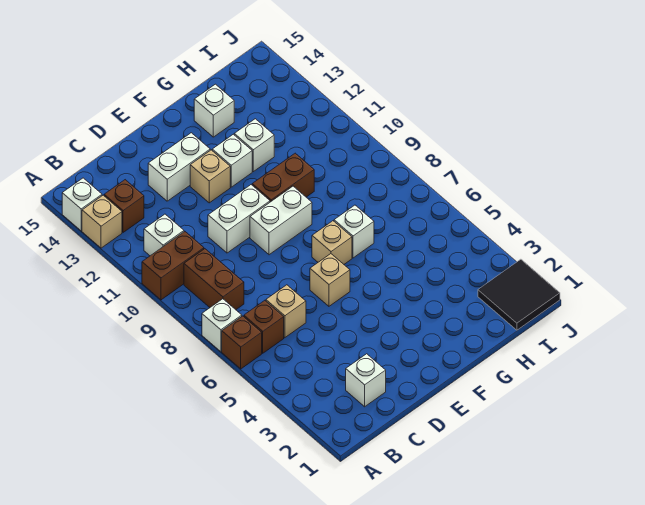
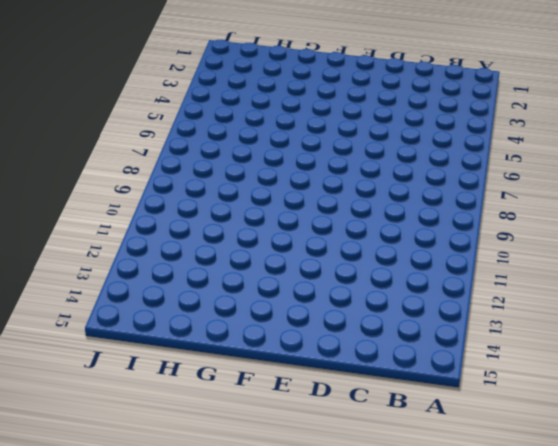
none -> brown 1x1 brick [222,316,262,369]
none -> white 1x1 brick [202,299,242,352]
none -> brown 1x2 brick [142,232,204,300]

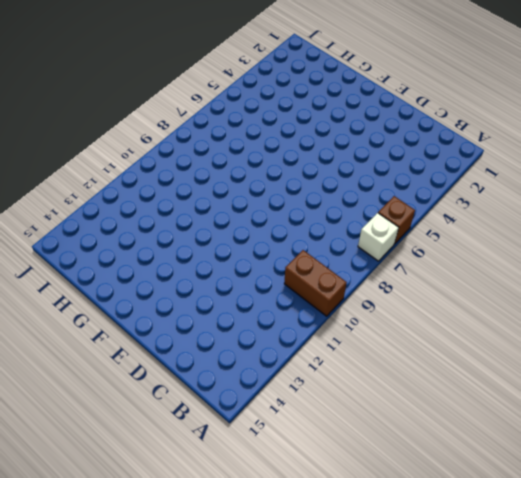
none -> tan 1x1 brick [82,195,122,248]
none -> white 1x1 brick [62,178,102,231]
none -> brown 1x1 brick [244,300,284,353]

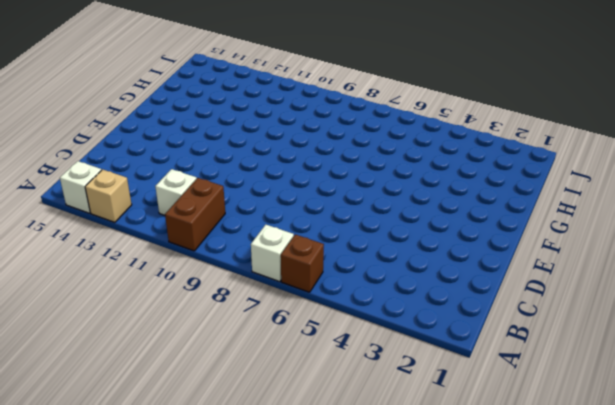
none -> brown 1x1 brick [244,300,284,353]
none -> brown 1x2 brick [184,249,244,310]
none -> brown 1x1 brick [104,180,144,232]

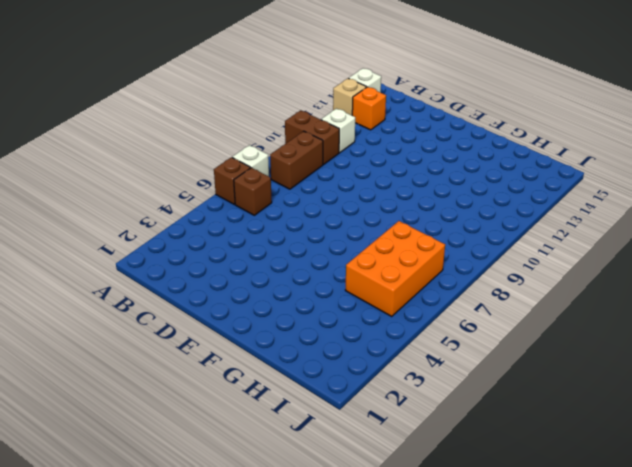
orange 1x1 brick [352,87,386,130] -> brown 1x1 brick [104,180,144,232]
orange 2x3 brick [345,221,445,316] -> none
none -> white 1x1 brick [346,354,386,407]
none -> tan 1x1 brick [266,285,306,338]
none -> white 1x2 brick [208,185,270,253]

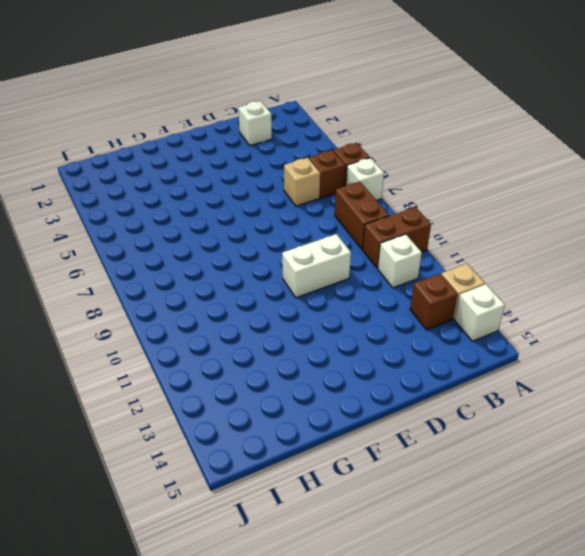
none -> white 1x2 brick [148,133,210,201]
none -> tan 1x1 brick [310,254,350,306]
none -> white 1x2 brick [250,186,312,255]

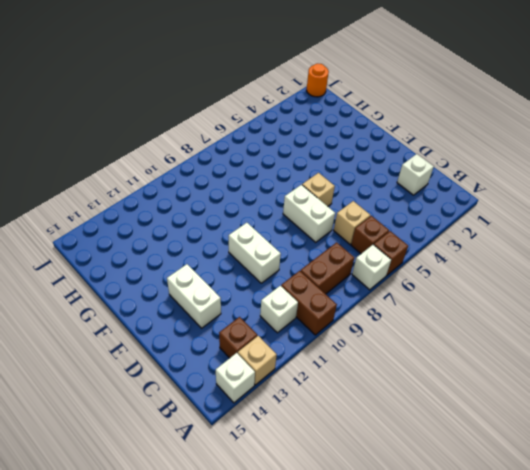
white 1x2 brick [283,185,335,242] -> white 1x2 brick moved to [250,186,312,255]
orange 1x1 round brick [307,63,329,97] -> black 2x2 tile [478,259,560,330]
none -> tan 1x1 brick [190,150,230,203]
none -> tan 1x1 brick [312,221,352,264]
none -> brown 1x2 brick [252,153,314,202]

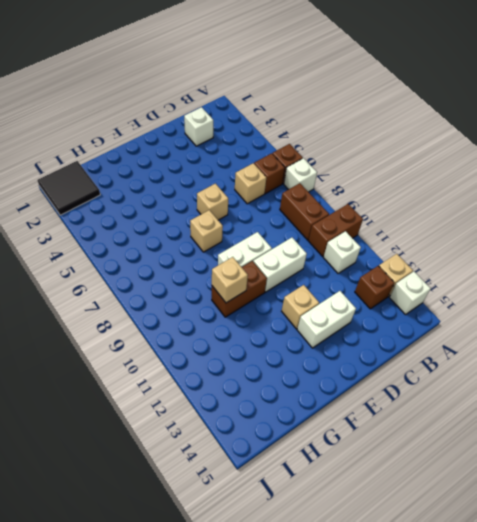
tan 1x1 brick [212,257,248,303] -> none
none -> white 1x1 brick [212,134,252,187]
none -> white 1x1 brick [334,205,374,258]
none -> white 1x1 brick [234,119,274,172]

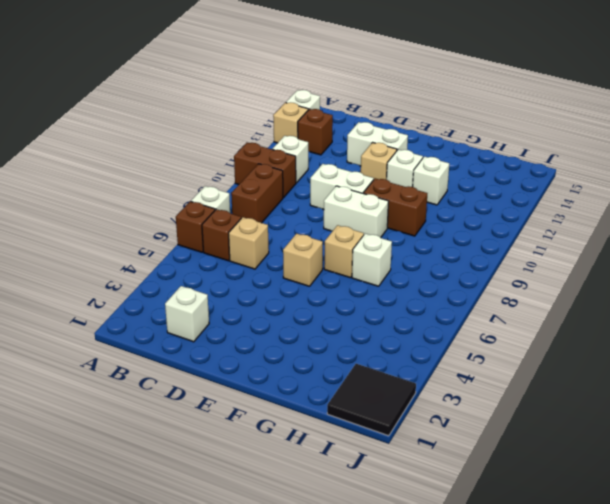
none -> white 1x1 brick [194,84,234,137]

